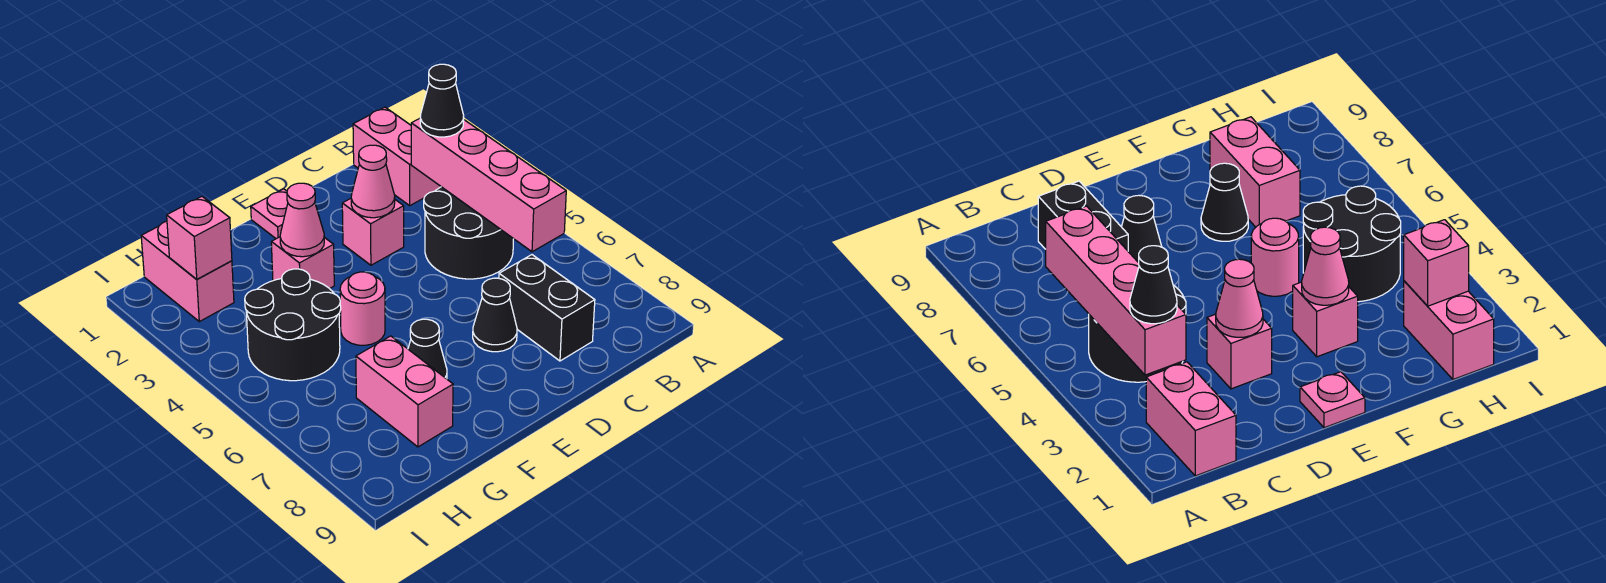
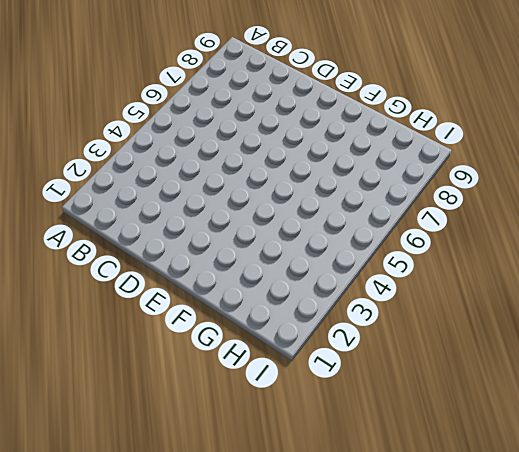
none -> pink 1x2 brick [353,107,441,206]
none -> black 2x2 round brick [424,187,513,279]
none -> black 1x2 brick [499,255,595,361]

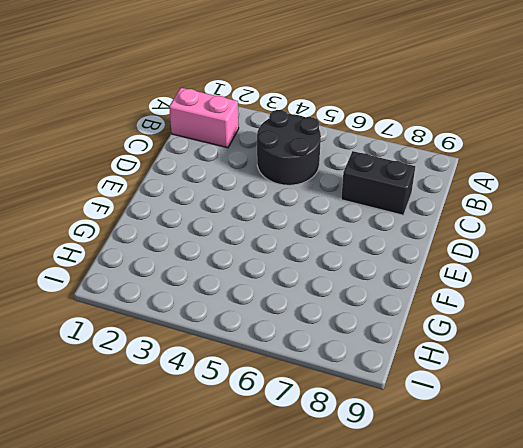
none -> pink 1x1 brick [342,199,404,265]
none -> black 1x1 cone [473,278,517,352]
none -> pink 1x1 plate [251,189,288,239]

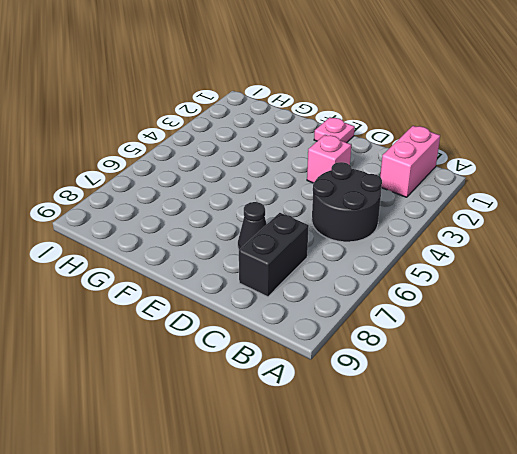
none -> pink 1x1 brick [271,237,334,289]
none -> pink 1x1 round brick [340,272,385,345]
none -> black 1x1 cone [408,319,447,379]

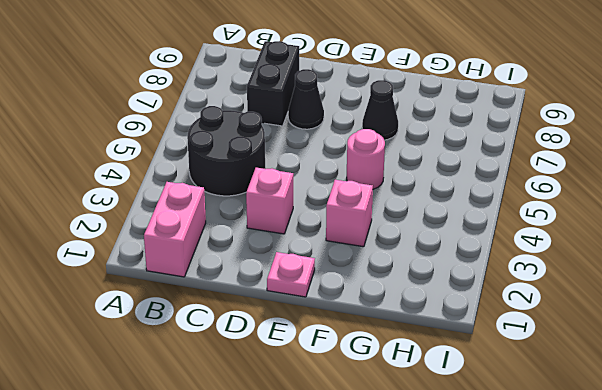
none -> black 2x2 round brick [245,269,341,381]
none -> pink 1x2 brick [356,336,453,447]
none -> pink 1x2 brick [141,221,234,322]

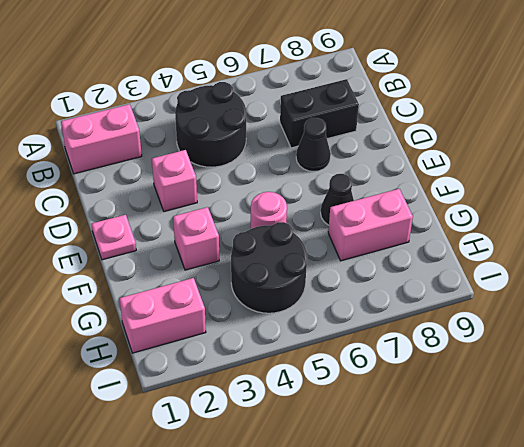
none -> pink 1x4 brick [411,118,566,252]
none -> pink 1x1 cone [351,145,395,218]
none -> pink 1x1 cone [280,183,324,257]

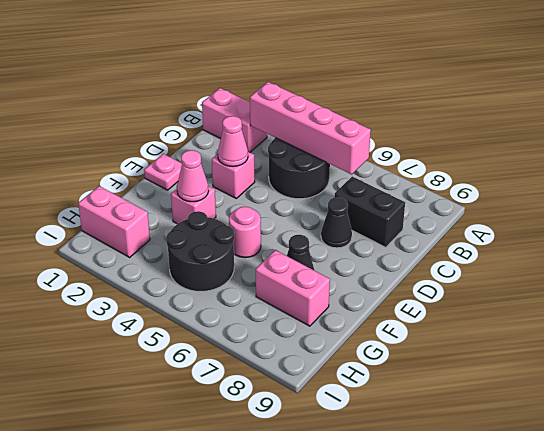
none -> pink 1x1 brick [167,197,232,279]
none -> black 1x1 cone [420,64,464,137]

